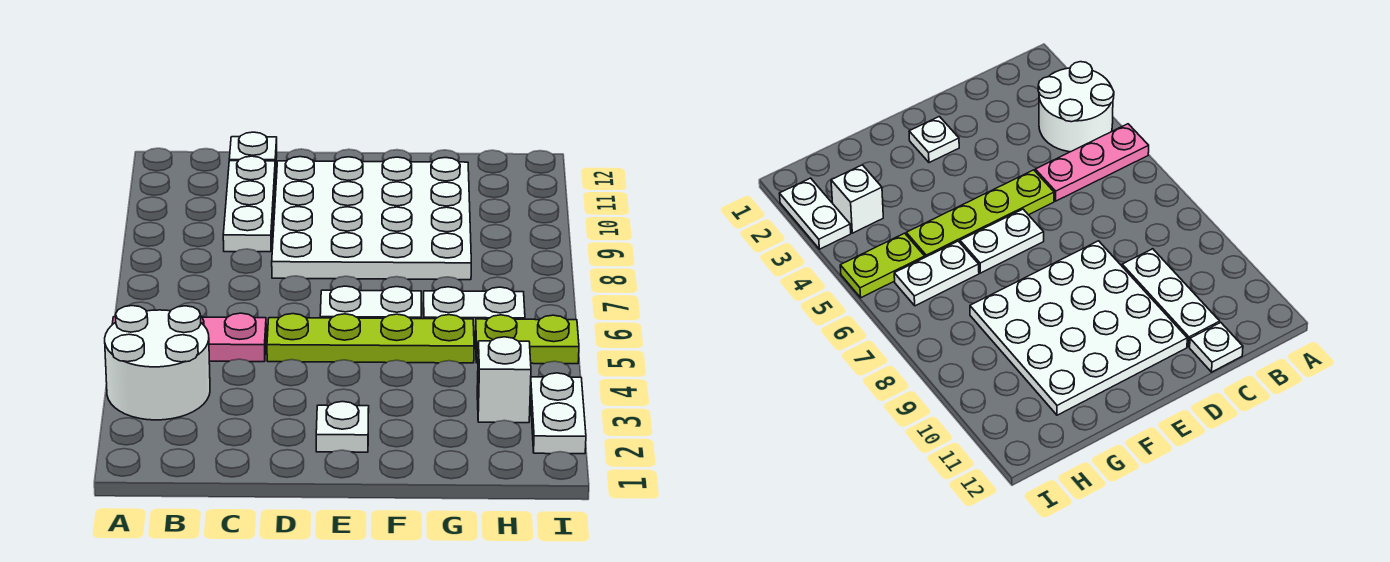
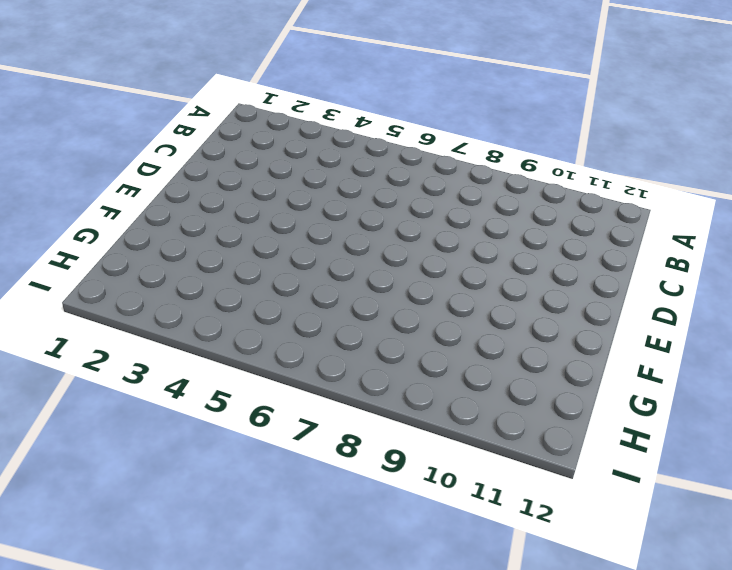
none -> white 2x2 round brick [105,306,210,420]
none -> pink 1x3 plate [112,313,266,362]
none -> white 1x3 plate [223,156,275,252]

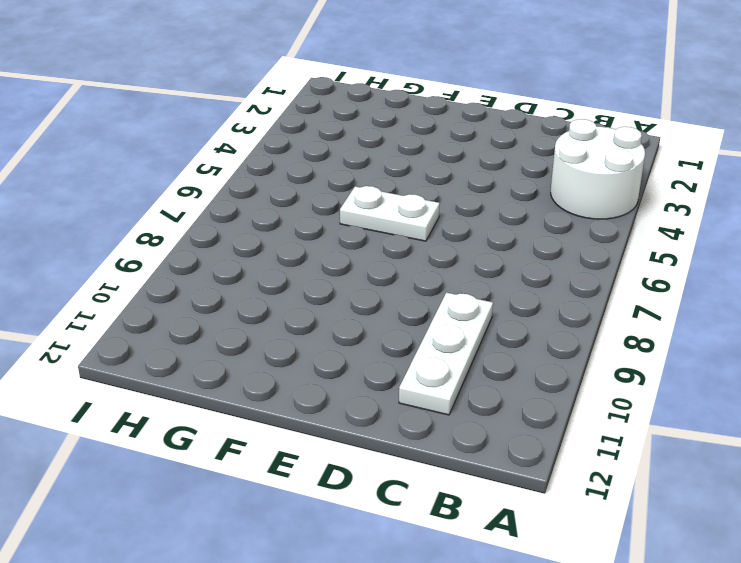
none -> pink 1x3 plate [112,313,266,362]
none -> white 1x1 plate [229,132,277,175]
none -> lime 1x4 plate [267,314,474,363]

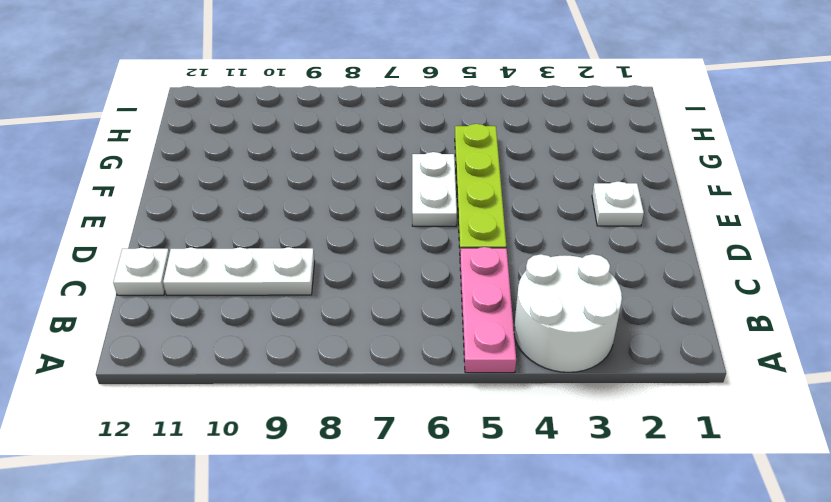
none -> white 4x4 plate [272,157,471,280]
none -> white 1x2 plate [423,287,525,335]
none -> white 1x1 brick [477,337,531,423]

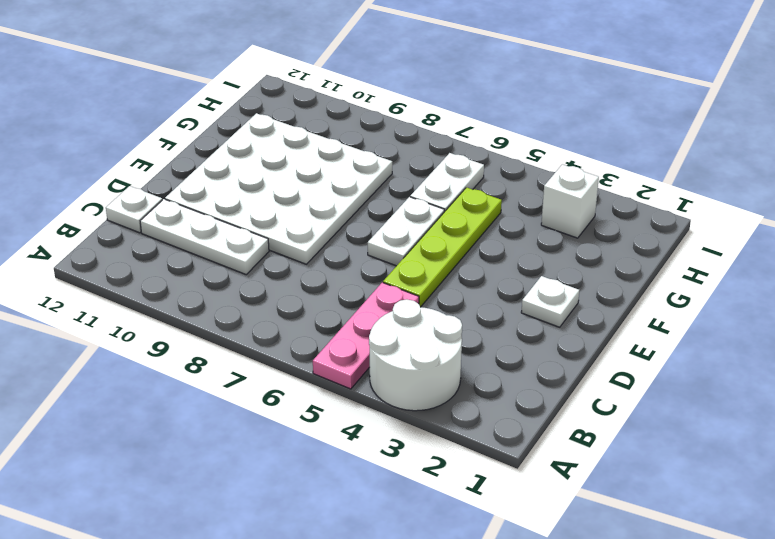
none -> lime 1x2 plate [475,315,579,364]
none -> white 1x2 plate [530,373,586,454]

